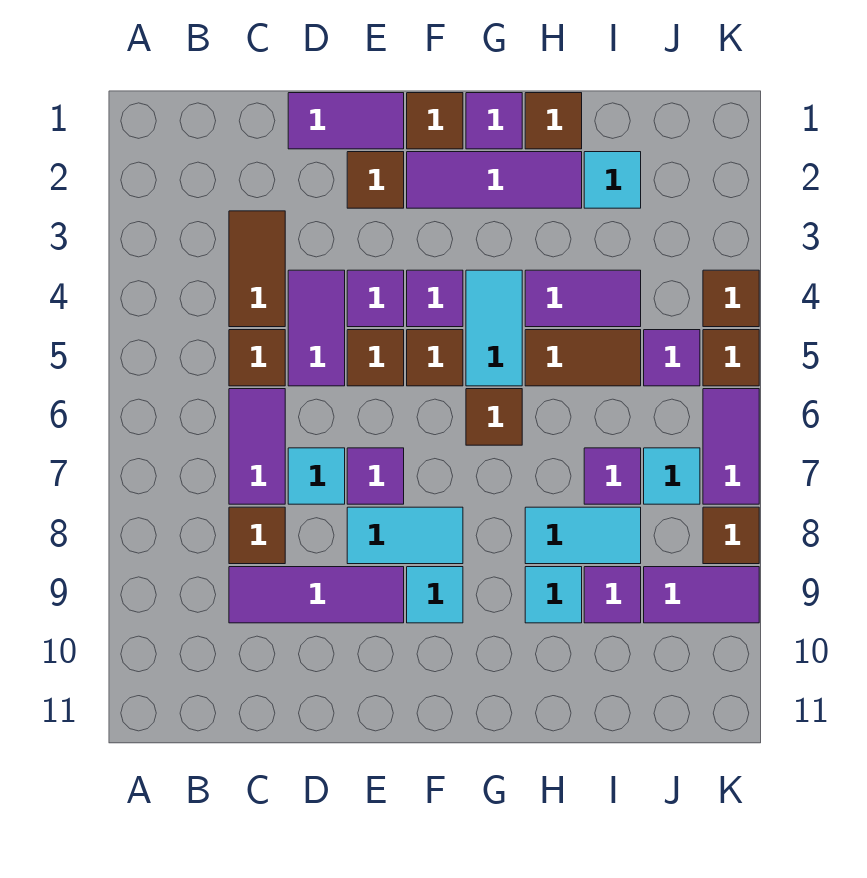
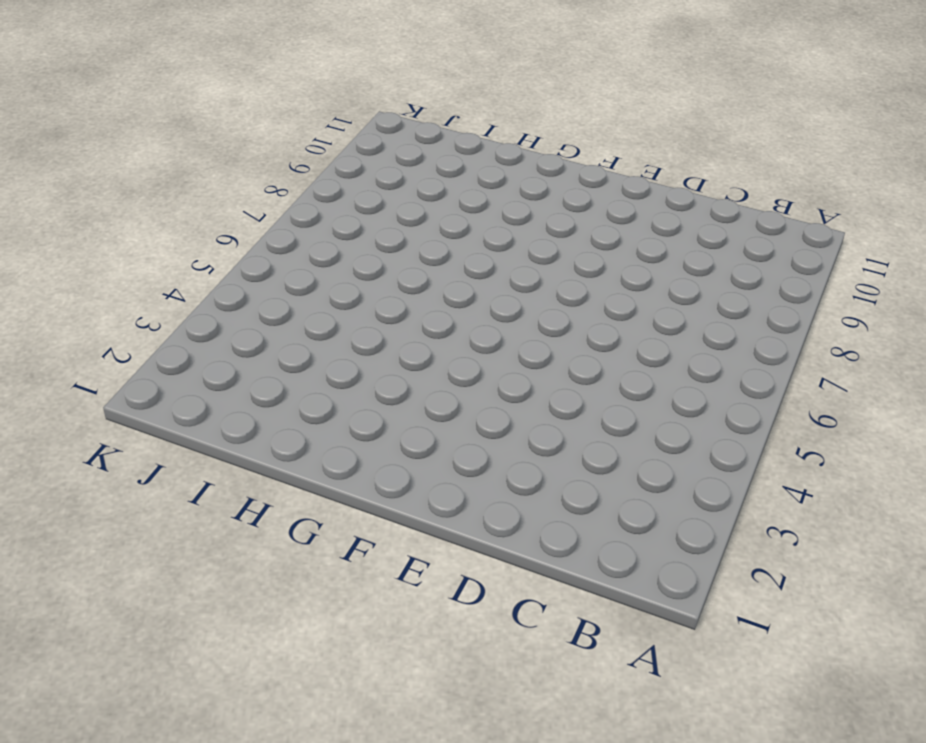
none -> brown 1x2 tile [229,211,285,327]
none -> brown 1x1 tile [229,330,285,386]
none -> purple 1x2 tile [229,389,285,504]
none -> brown 1x1 tile [229,507,285,564]

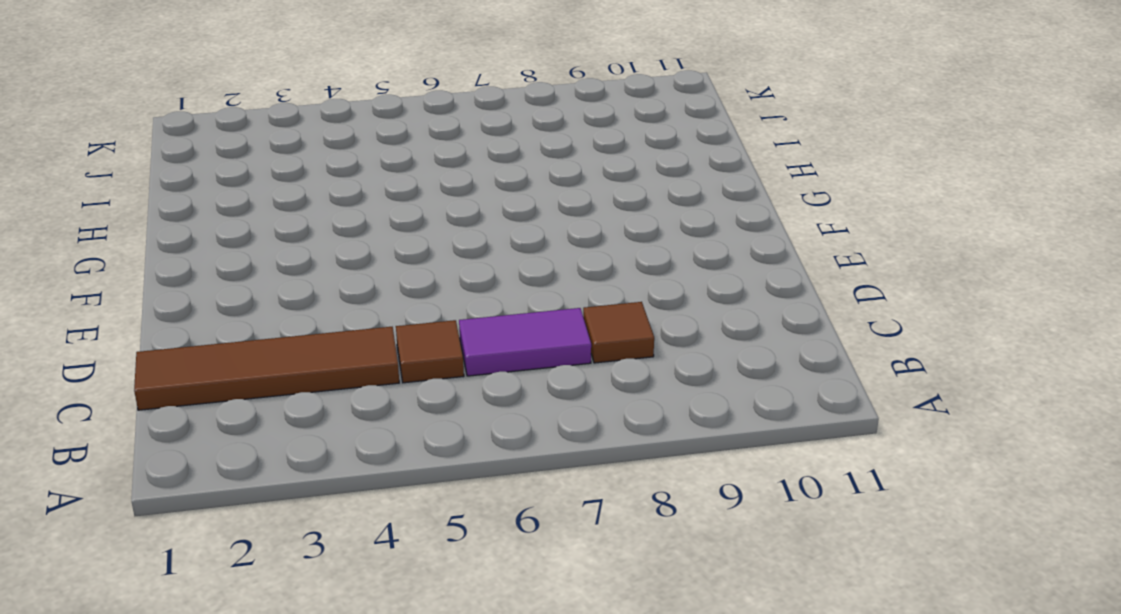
brown 1x4 tile [134,327,399,410] -> brown 1x2 tile [229,211,285,327]
none -> purple 1x3 tile [229,567,404,623]
none -> purple 1x2 tile [288,93,404,149]
none -> purple 1x2 tile [288,270,345,386]
none -> cyan 1x1 tile [288,448,345,504]

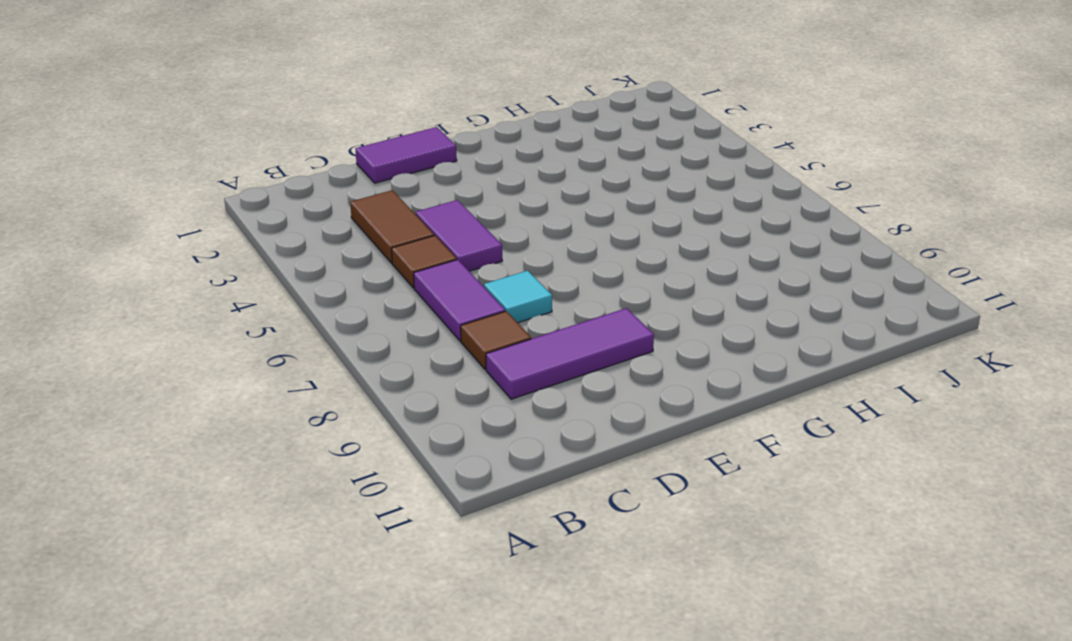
none -> brown 1x1 tile [347,152,404,208]
none -> purple 1x1 tile [347,270,404,327]
none -> brown 1x1 tile [347,330,404,386]
none -> purple 1x1 tile [347,448,404,504]

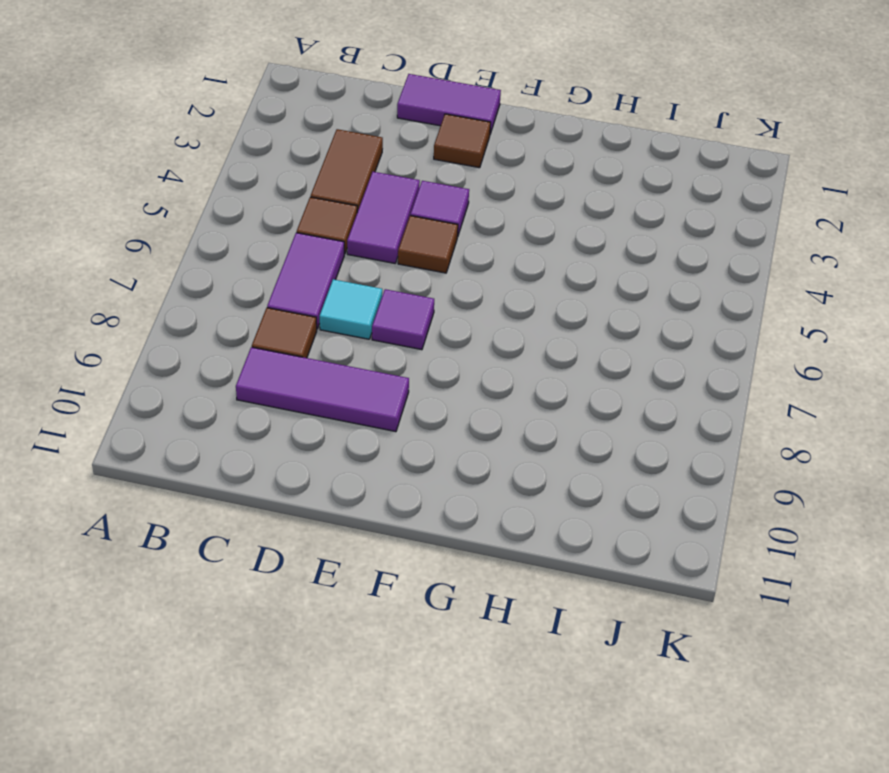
none -> cyan 1x2 tile [347,507,463,564]
none -> brown 1x1 tile [407,93,463,149]
none -> purple 1x3 tile [407,152,582,208]
none -> purple 1x1 tile [407,270,463,327]

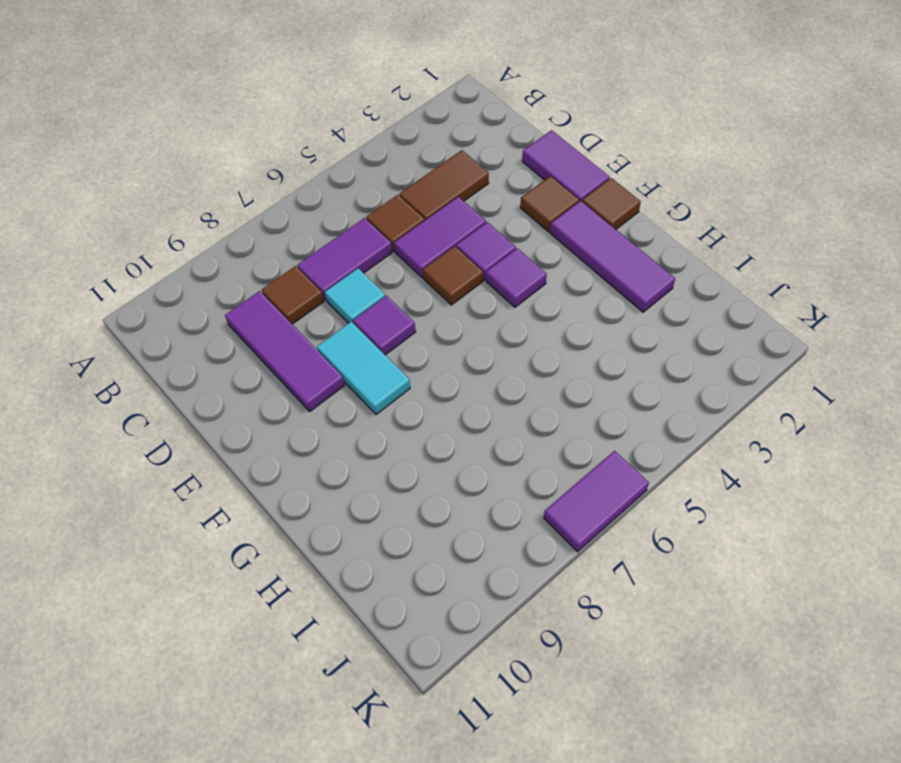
none -> brown 1x1 tile [407,330,463,386]
none -> cyan 1x1 tile [407,567,463,623]
none -> purple 1x1 tile [466,93,522,149]
none -> cyan 1x2 tile [466,270,522,386]

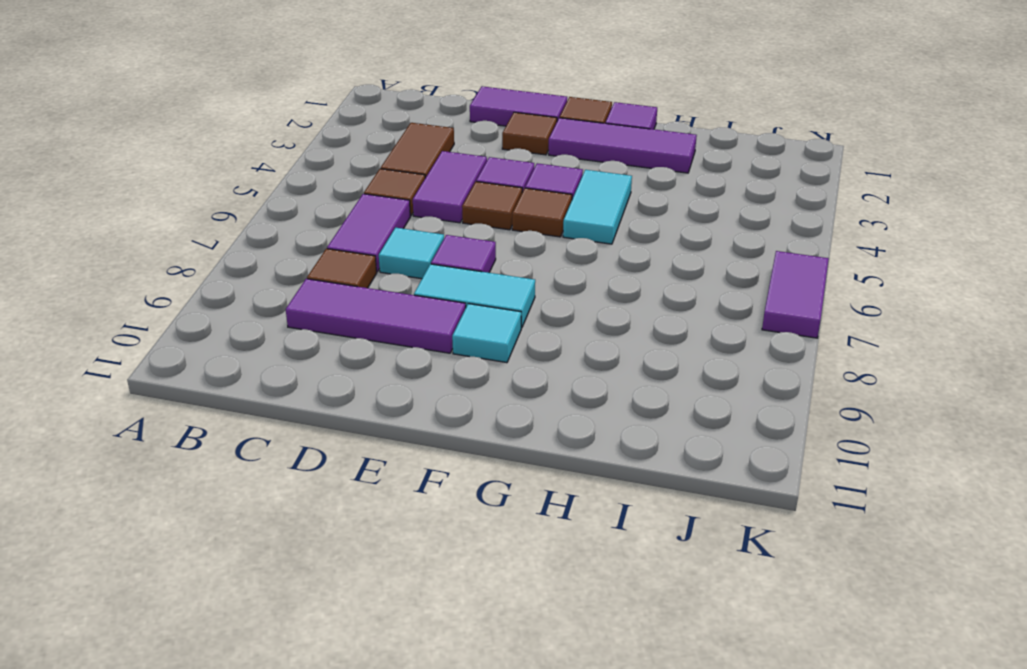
none -> brown 1x1 tile [466,389,522,445]
none -> brown 1x1 tile [525,93,582,149]
none -> purple 1x2 tile [525,270,641,327]
none -> brown 1x2 tile [525,330,641,386]

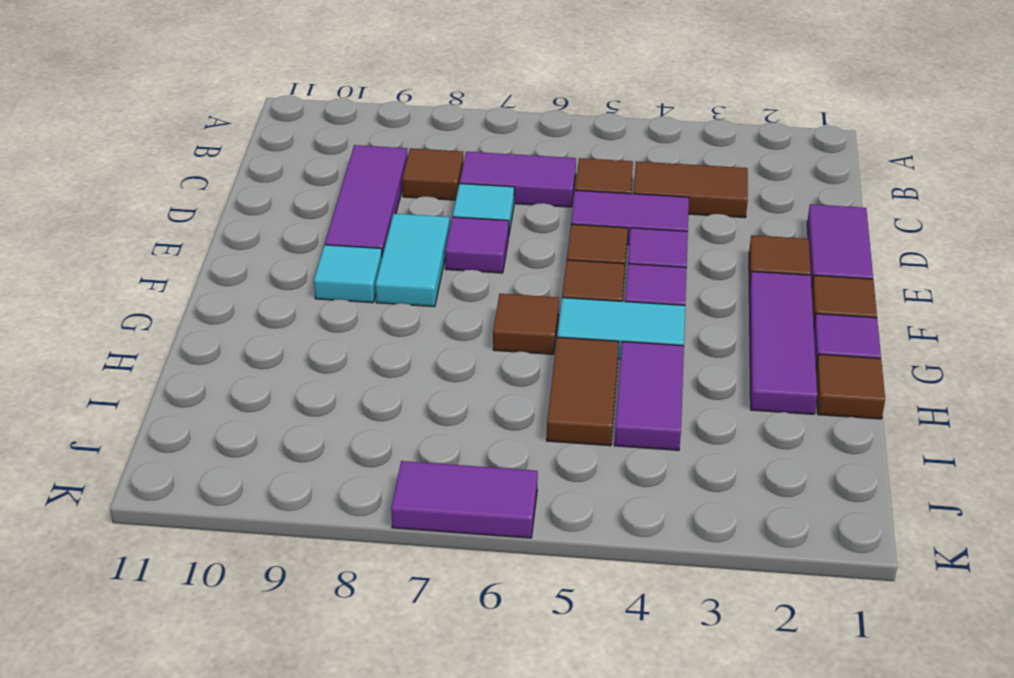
none -> cyan 1x2 tile [525,507,641,564]
none -> cyan 1x1 tile [525,567,582,623]
none -> cyan 1x1 tile [584,152,641,208]
none -> purple 1x1 tile [584,448,641,504]

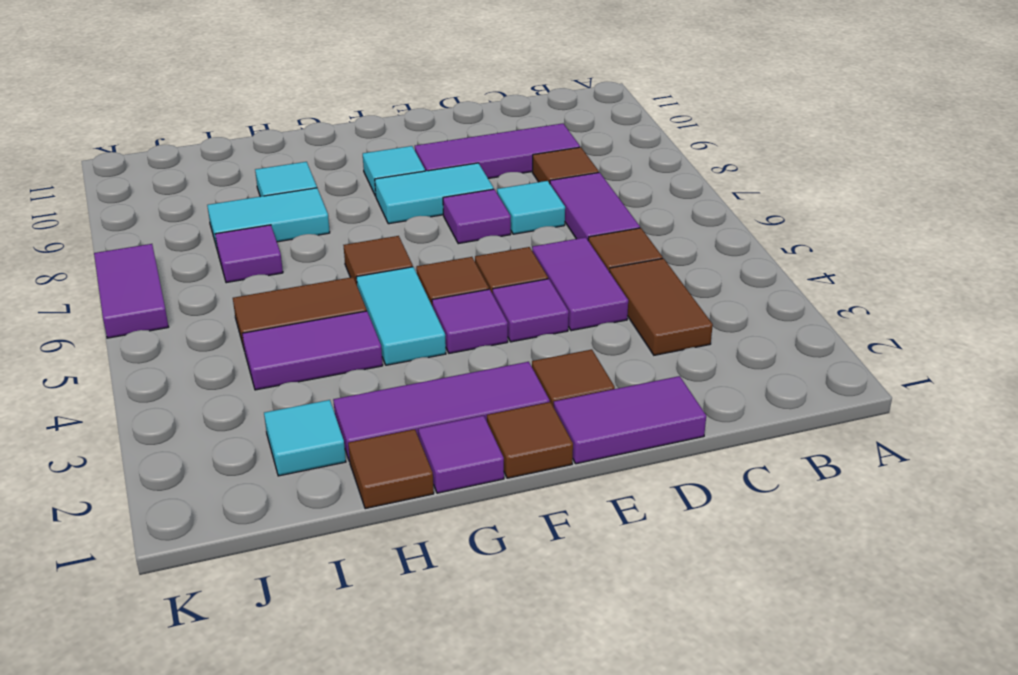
none -> purple 1x1 tile [584,567,641,623]
none -> purple 1x1 tile [644,330,700,386]
none -> cyan 1x1 tile [644,448,700,504]
none -> purple 1x2 tile [644,567,759,623]

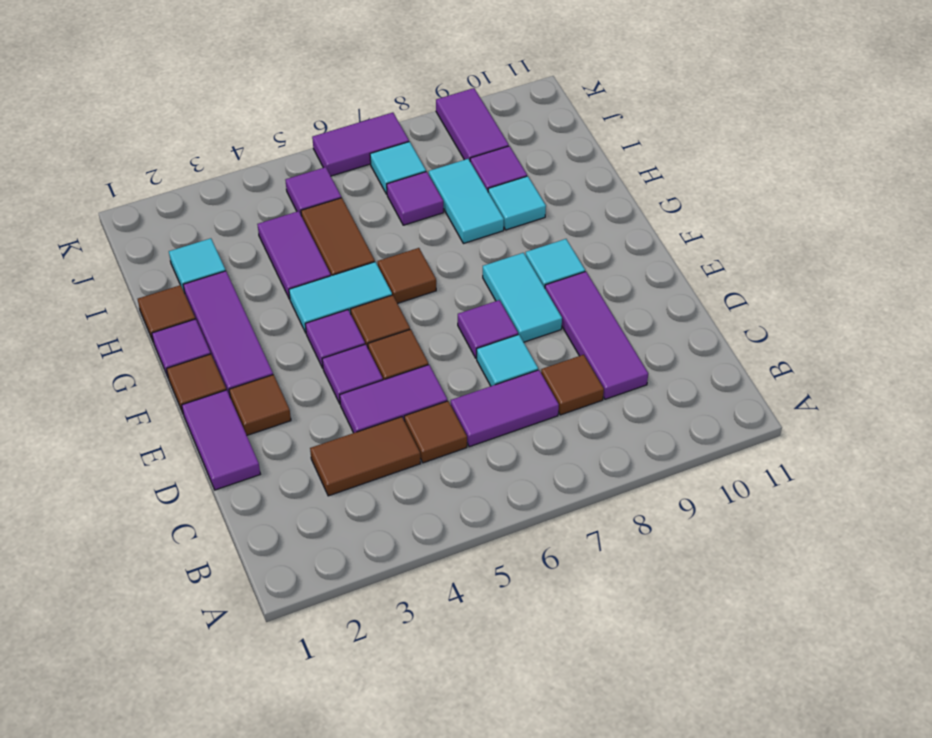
none -> brown 1x1 tile [703,270,759,327]
none -> brown 1x1 tile [703,330,759,386]
none -> brown 1x1 tile [703,507,759,564]

